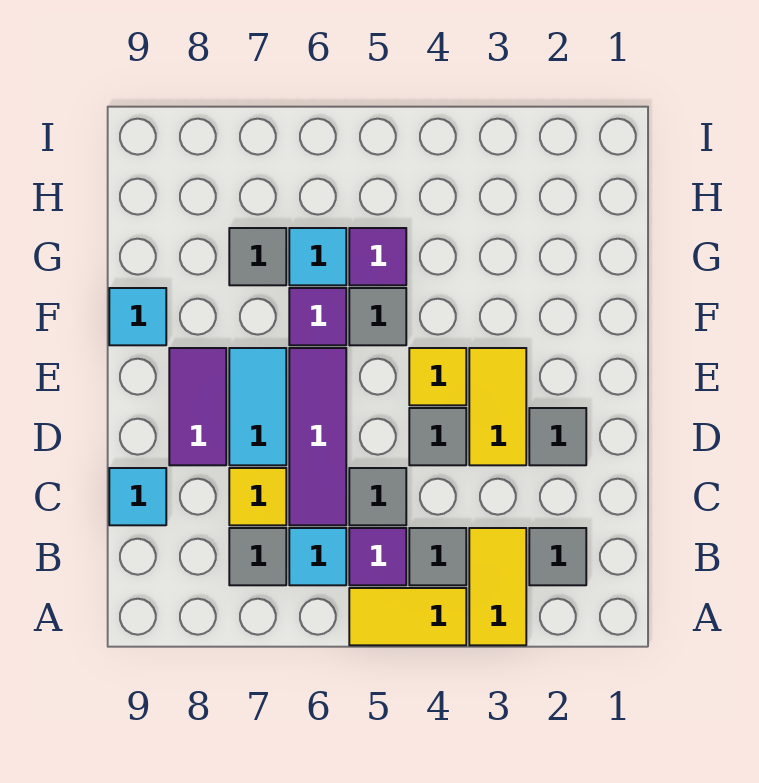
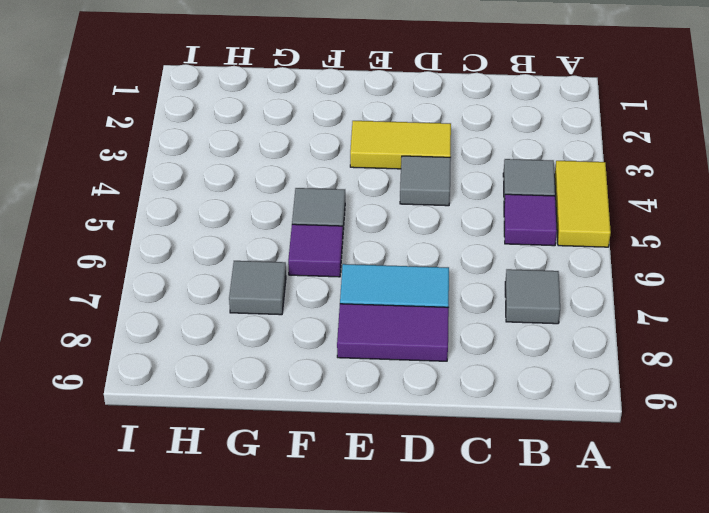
none -> yellow 1x2 tile [469,528,526,645]
none -> grey 1x1 tile [529,528,586,585]
none -> cyan 1x1 tile [289,528,346,585]

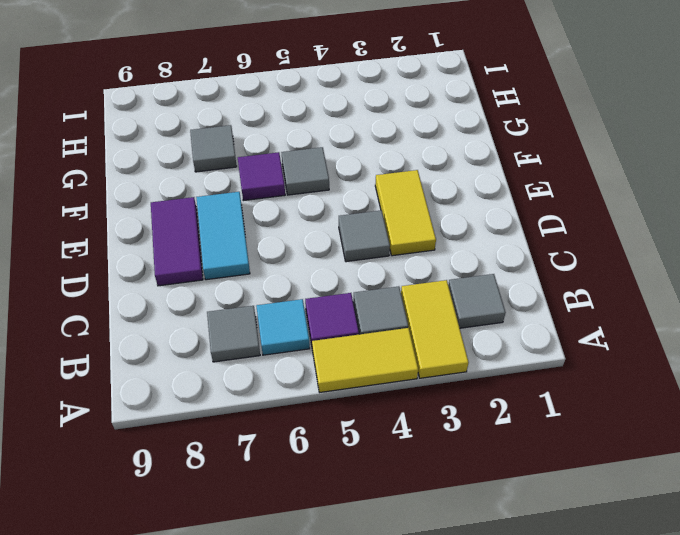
none -> grey 1x1 tile [349,468,406,525]
none -> purple 1x3 tile [289,348,346,525]
none -> yellow 1x1 tile [229,468,286,525]

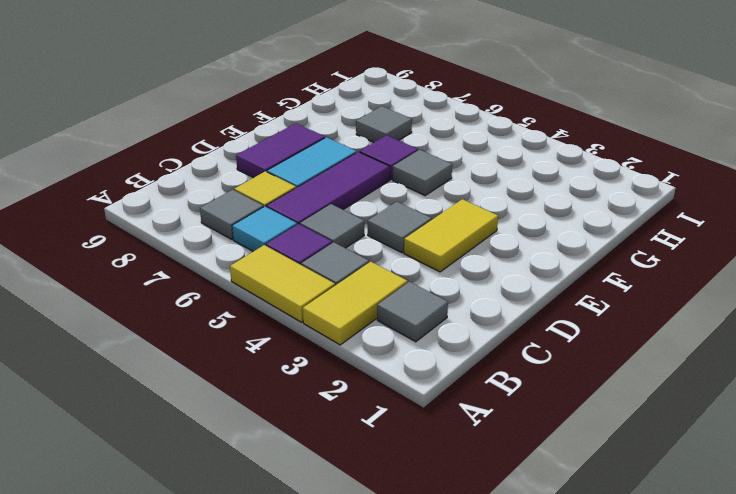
none -> cyan 1x1 tile [109,468,166,525]
none -> grey 1x1 tile [529,408,586,465]
none -> yellow 1x1 tile [409,348,466,405]

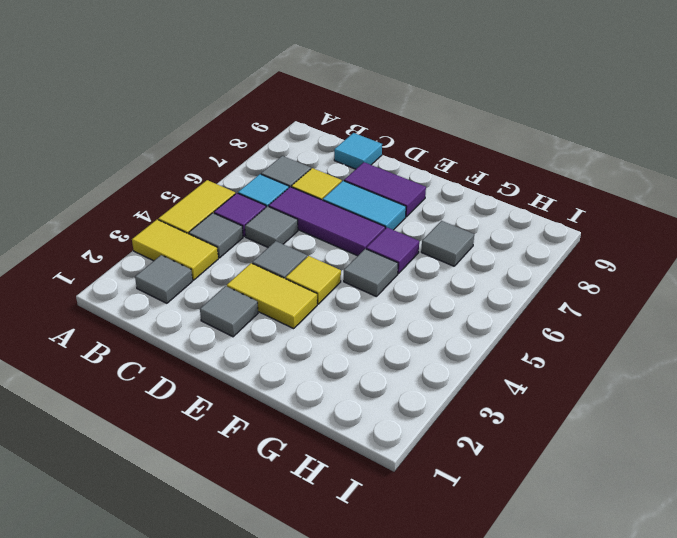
none -> cyan 1x1 tile [109,288,166,345]
none -> purple 1x1 tile [349,228,406,285]
none -> cyan 1x1 tile [289,228,346,285]

